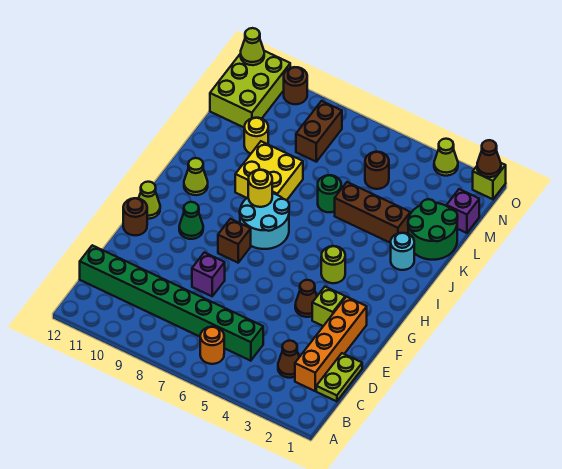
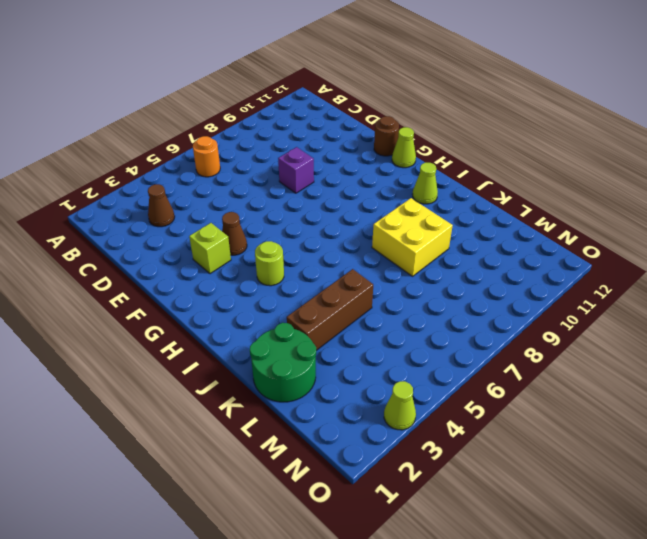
none -> lime 1x2 plate [316,353,362,401]
none -> orange 1x4 brick [295,297,367,391]
none -> green 1x8 brick [80,245,263,361]
none -> brown 1x1 brick [218,219,251,263]

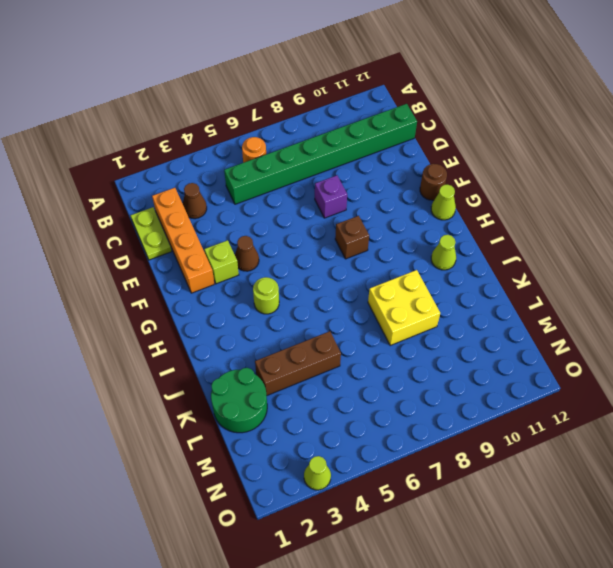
none -> green 1x1 cone [179,202,203,239]
none -> cyan 2x2 round brick [240,193,289,249]
none -> cyan 1x1 round brick [391,233,414,270]
none -> green 1x1 round brick [318,175,341,212]

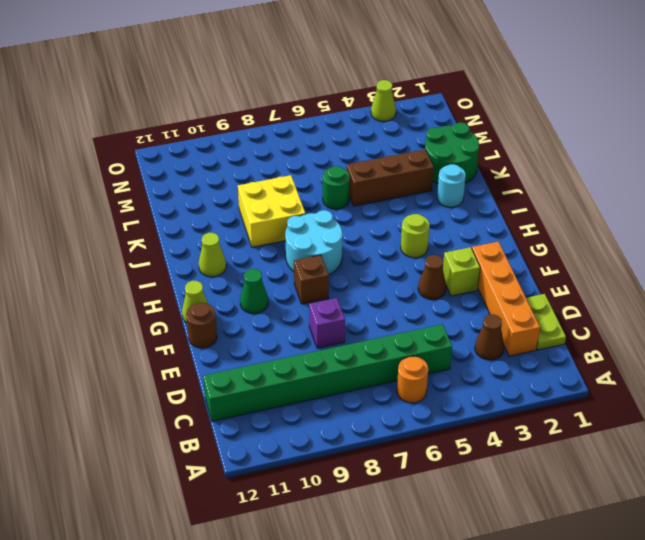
none -> yellow 1x1 round brick [244,118,268,154]
none -> purple 1x1 brick [447,189,479,233]
none -> brown 1x1 round brick [365,152,389,189]
none -> brown 1x2 brick [296,101,342,162]

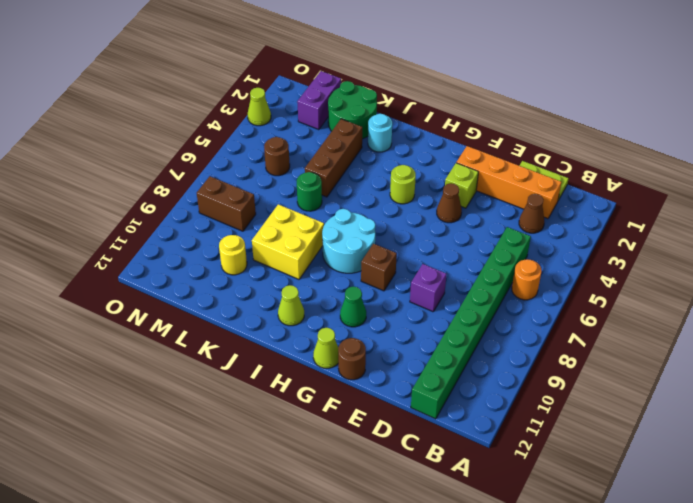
purple 1x2 brick [297,71,341,129] -> purple 1x1 brick [447,189,479,233]
none -> lime 2x3 brick [210,51,290,127]
none -> lime 1x1 brick [473,163,506,199]
none -> brown 1x1 round brick [284,67,307,104]
none -> yellow 1x1 round brick [248,170,272,207]

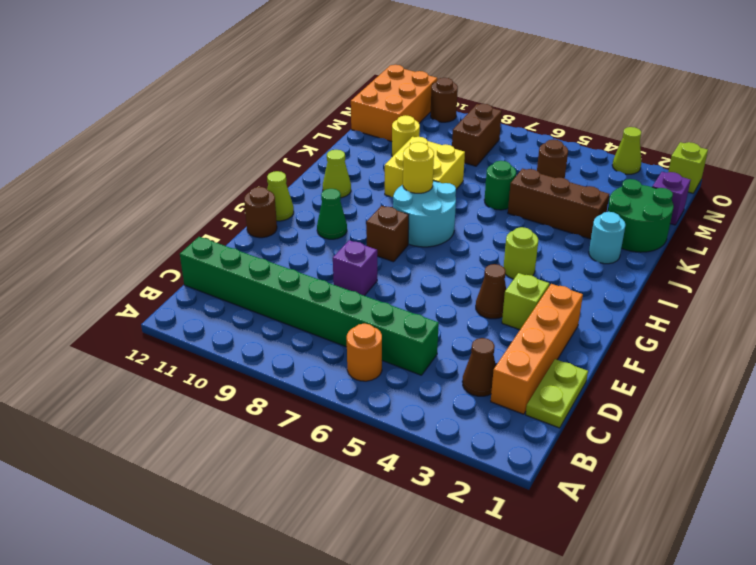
orange 2x3 brick [351,65,437,141] -> lime 2x3 brick [210,51,290,127]
none -> brown 1x1 cone [477,140,501,177]
none -> lime 1x1 cone [240,28,264,65]

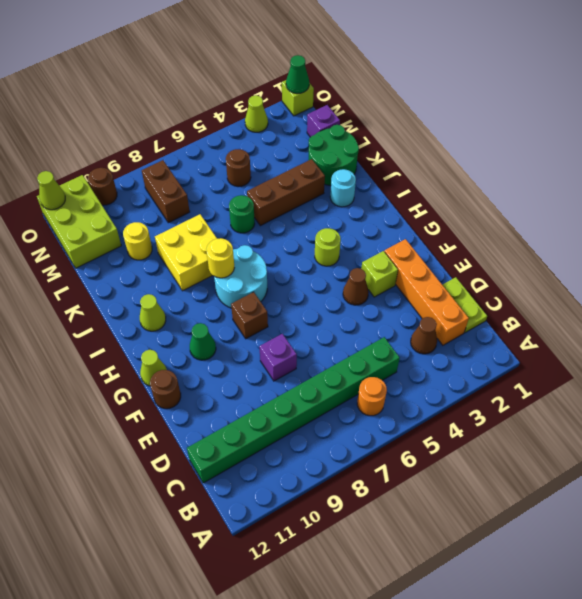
green 1x1 cone [286,55,309,94] -> brown 1x1 cone [477,140,501,177]

